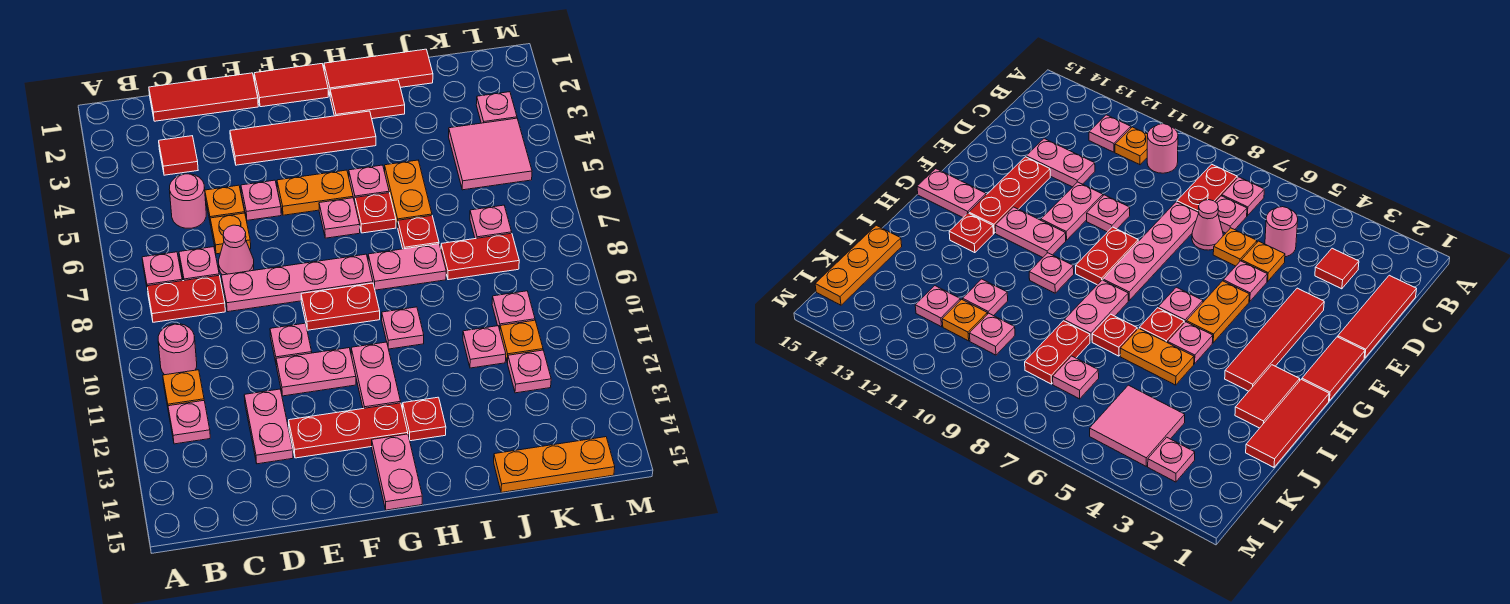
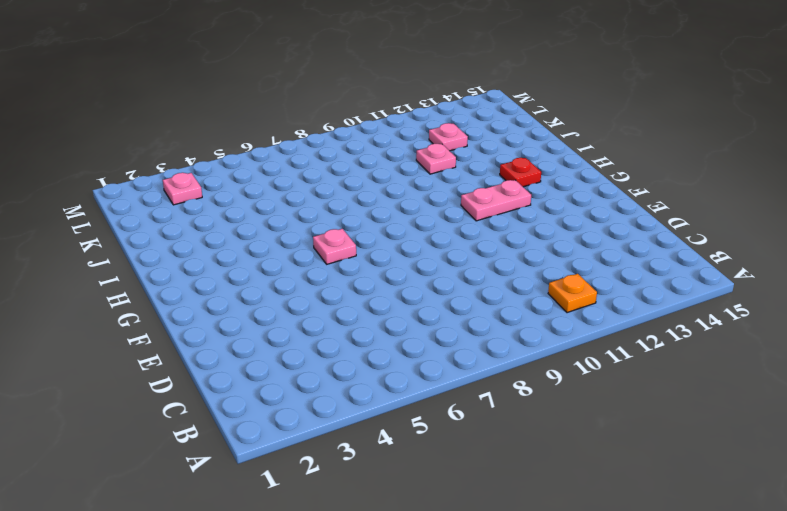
none -> pink 1x1 plate [142,252,182,291]
none -> red 1x2 plate [147,275,225,322]
none -> pink 1x1 round brick [158,324,197,375]
none -> pink 1x1 plate [168,401,210,444]

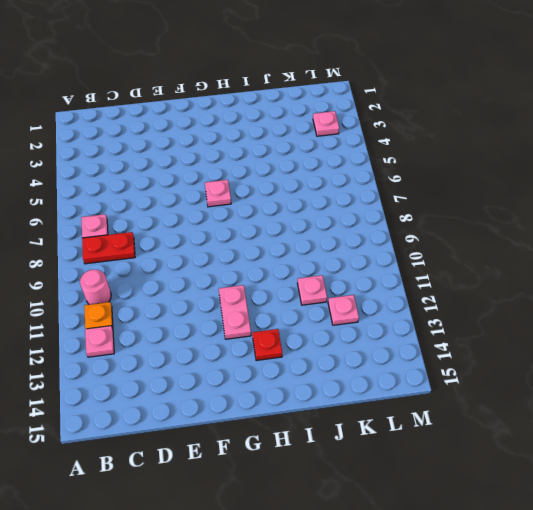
none -> red 1x3 tile [149,73,258,121]
none -> red 1x1 tile [159,136,198,175]
none -> pink 1x1 round brick [169,174,206,228]
none -> pink 1x1 plate [179,247,219,281]

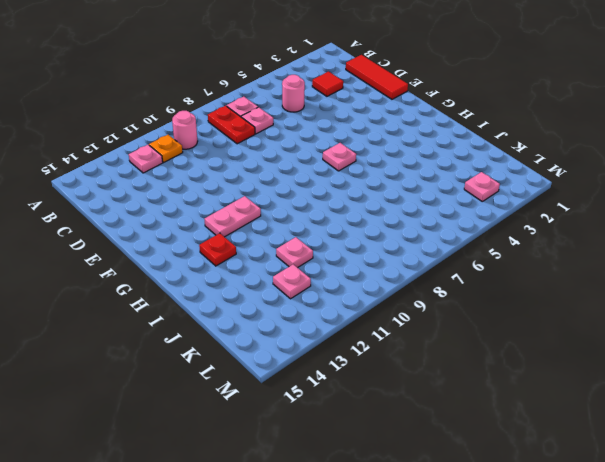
none -> orange 1x1 plate [205,185,245,225]
none -> orange 1x1 plate [210,213,251,254]
none -> pink 1x1 cone [219,225,254,275]
none -> pink 1x4 plate [221,254,373,312]

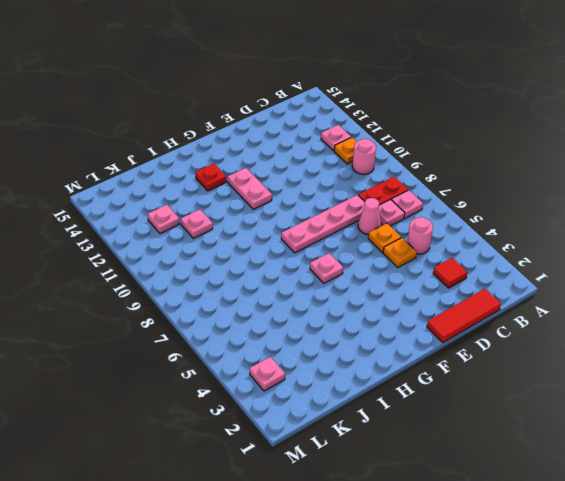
none -> pink 1x2 plate [244,389,293,464]
none -> red 1x4 tile [230,111,376,165]
none -> pink 1x1 plate [241,180,281,220]
none -> pink 1x1 plate [270,323,312,362]

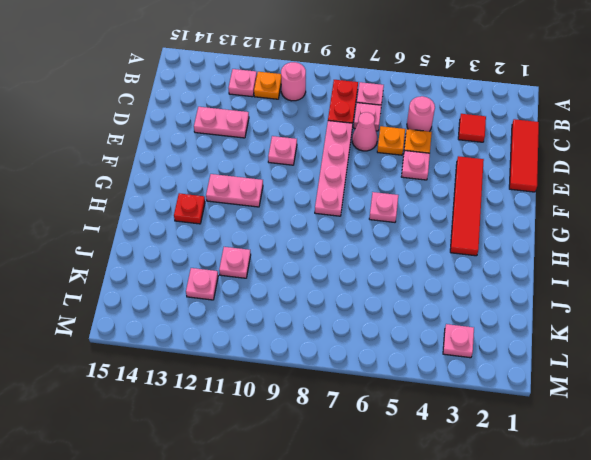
none -> pink 1x2 plate [276,348,356,396]
none -> red 1x3 plate [289,403,408,458]
none -> red 1x2 tile [254,64,328,107]
none -> orange 1x2 plate [277,170,353,215]

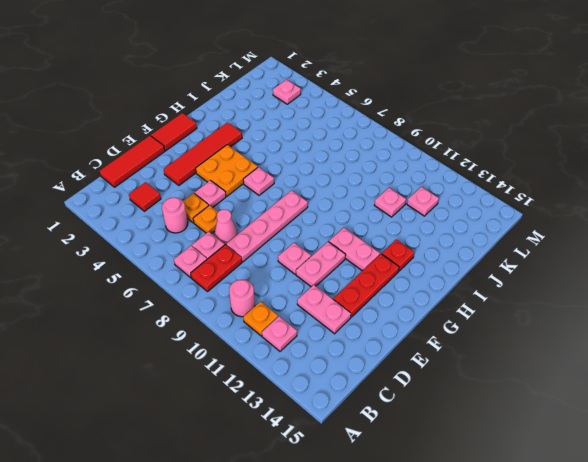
orange 2x2 plate [196,145,258,196] -> orange 1x2 plate [277,170,353,215]
none -> red 1x2 plate [301,283,380,330]
none -> pink 1x2 plate [372,434,422,510]
none -> red 1x3 tile [324,49,433,95]
none -> red 1x2 tile [330,80,405,119]

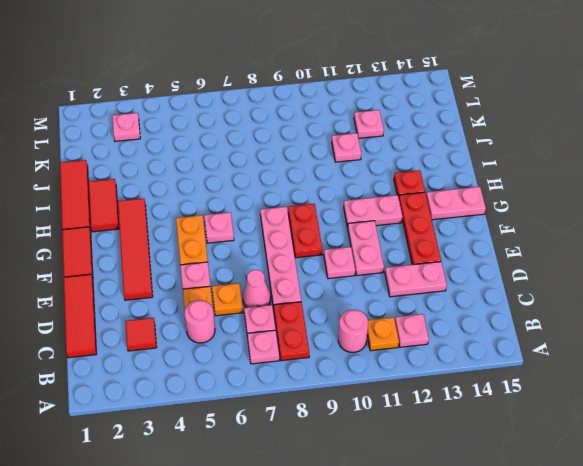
none -> pink 1x1 plate [349,165,389,202]
none -> red 1x1 plate [355,193,396,233]
none -> pink 1x2 plate [368,244,446,290]
none -> pink 1x1 plate [382,307,424,349]

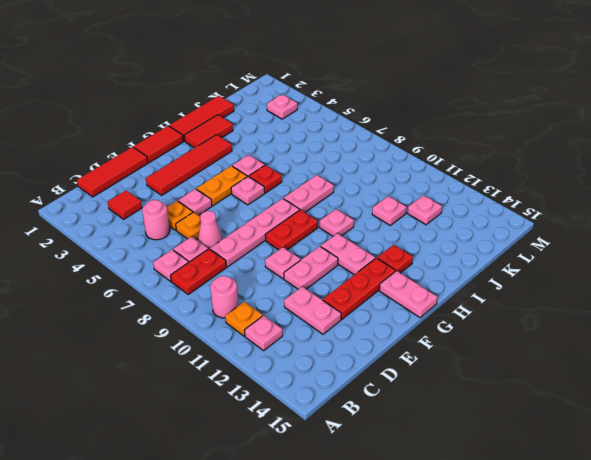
none -> orange 1x2 plate [385,160,432,227]
none -> red 1x1 plate [398,216,439,249]
none -> red 1x2 plate [441,233,519,280]
none -> orange 1x3 plate [494,437,615,493]

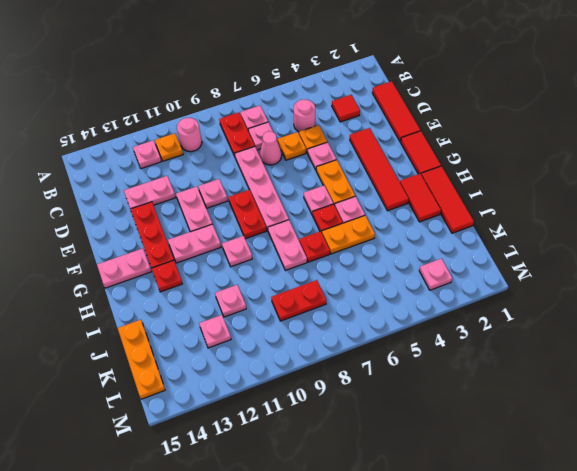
red 1x2 plate [271,280,326,321] -> red 1x2 plate turned to [441,233,519,280]
none -> pink 2x2 tile [449,118,532,190]
none -> pink 1x1 plate [470,205,512,239]
none -> pink 1x1 plate [492,291,535,329]
none -> orange 1x1 plate [500,320,543,362]

